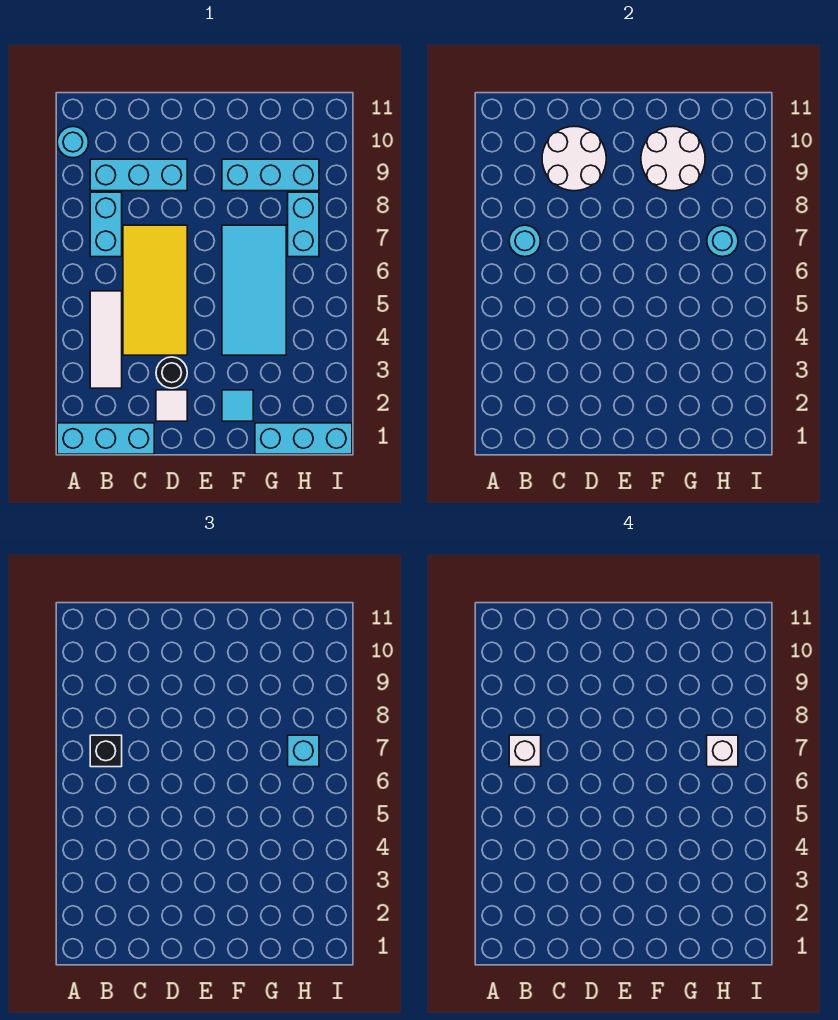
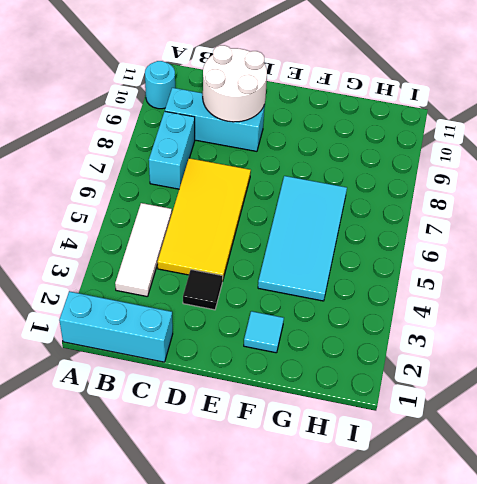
black 1x1 tile [183,270,223,310] -> black 1x1 round brick [156,357,187,388]
none -> white 1x1 tile [156,390,187,421]
none -> cyan 1x3 brick [222,159,319,191]
none -> cyan 1x3 brick [255,423,352,454]

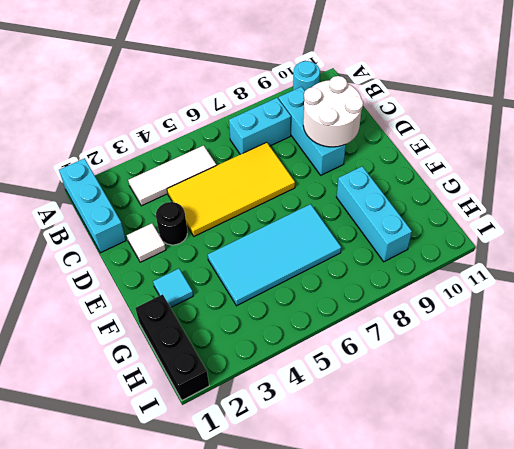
black 1x3 brick [135,294,209,400] -> cyan 1x3 brick [255,423,352,454]
none -> cyan 1x2 brick [288,192,319,257]
none -> cyan 1x1 round brick [509,225,540,257]
none -> white 2x2 round brick [641,126,705,191]

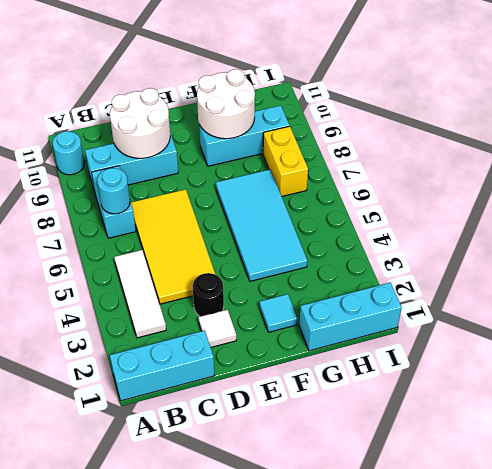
yellow 1x2 brick [263,126,308,196] -> cyan 1x2 brick [288,192,319,257]
none -> cyan 1x1 round brick [707,225,738,257]
none -> black 1x1 brick [90,735,122,767]
none -> cyan 1x1 brick [288,735,319,767]

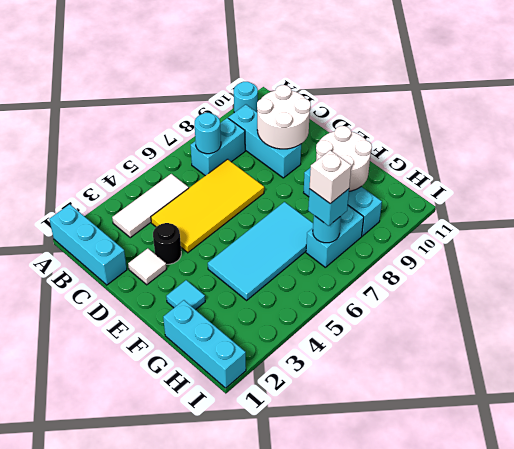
none -> black 1x1 brick [90,735,122,767]
none -> white 1x1 brick [509,735,541,767]

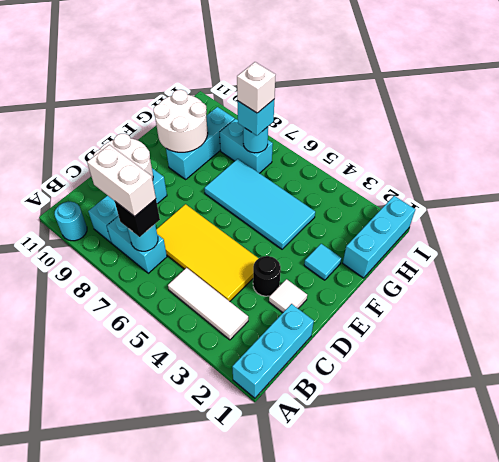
white 1x2 brick [87,145,156,216] -> white 1x1 brick [509,735,541,767]

